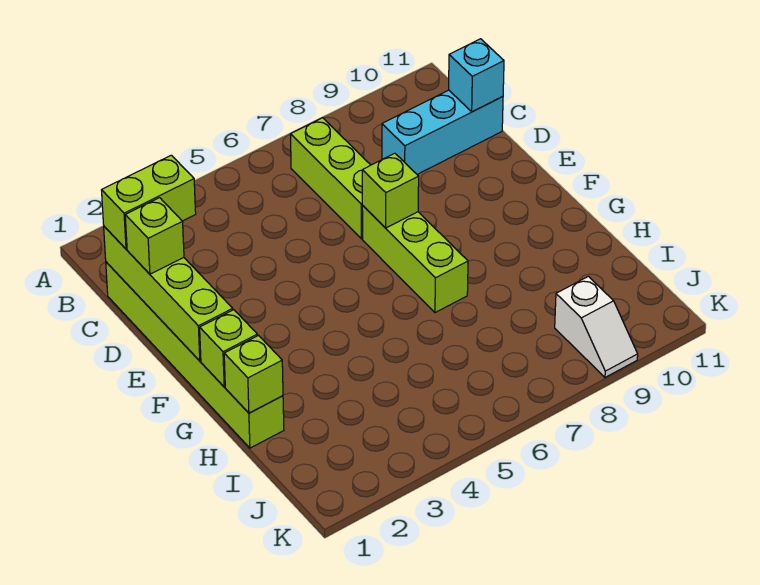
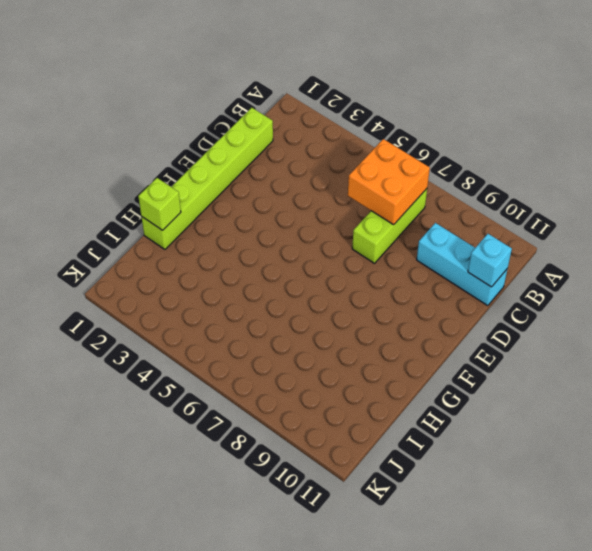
orange 2x2 brick [348,139,430,225] -> none
none -> lime 1x3 brick [362,206,468,313]
none -> white 1x2 slope [555,276,638,377]
none -> lime 1x4 brick [104,227,233,361]

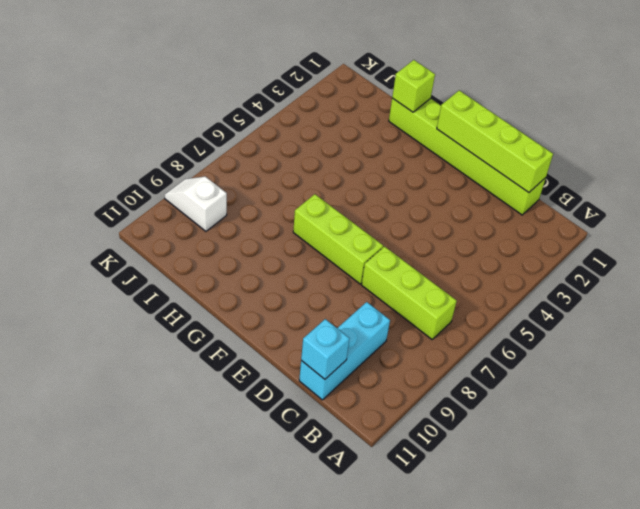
none -> lime 1x1 brick [362,153,419,228]
none -> lime 1x1 brick [200,310,257,387]
none -> lime 1x2 brick [102,155,196,249]

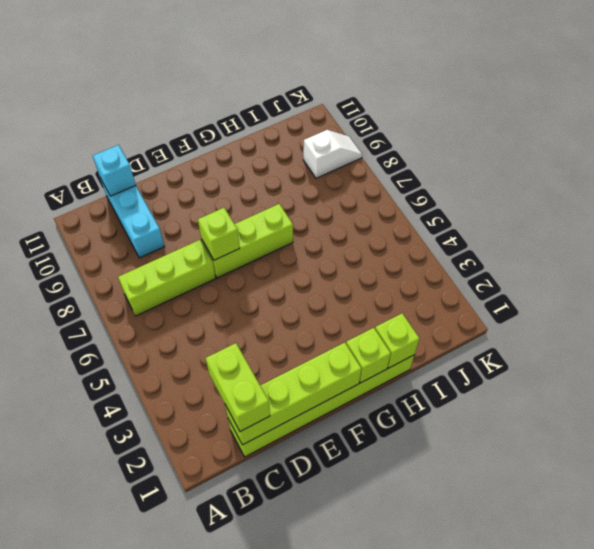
none -> lime 1x1 brick [125,198,184,274]

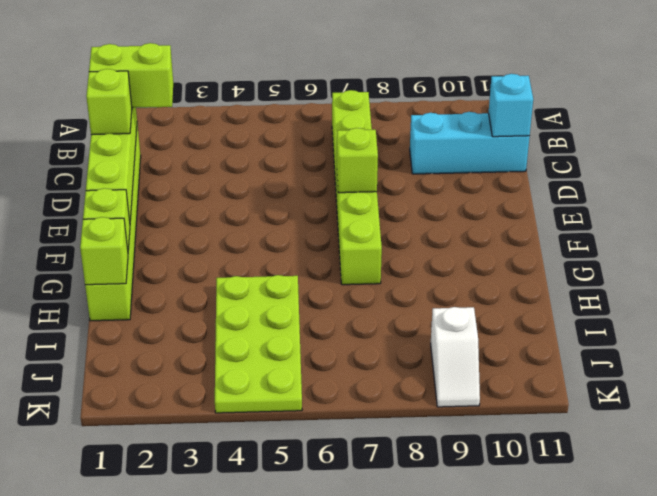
lime 2x4 plate [215,275,302,413] -> none

